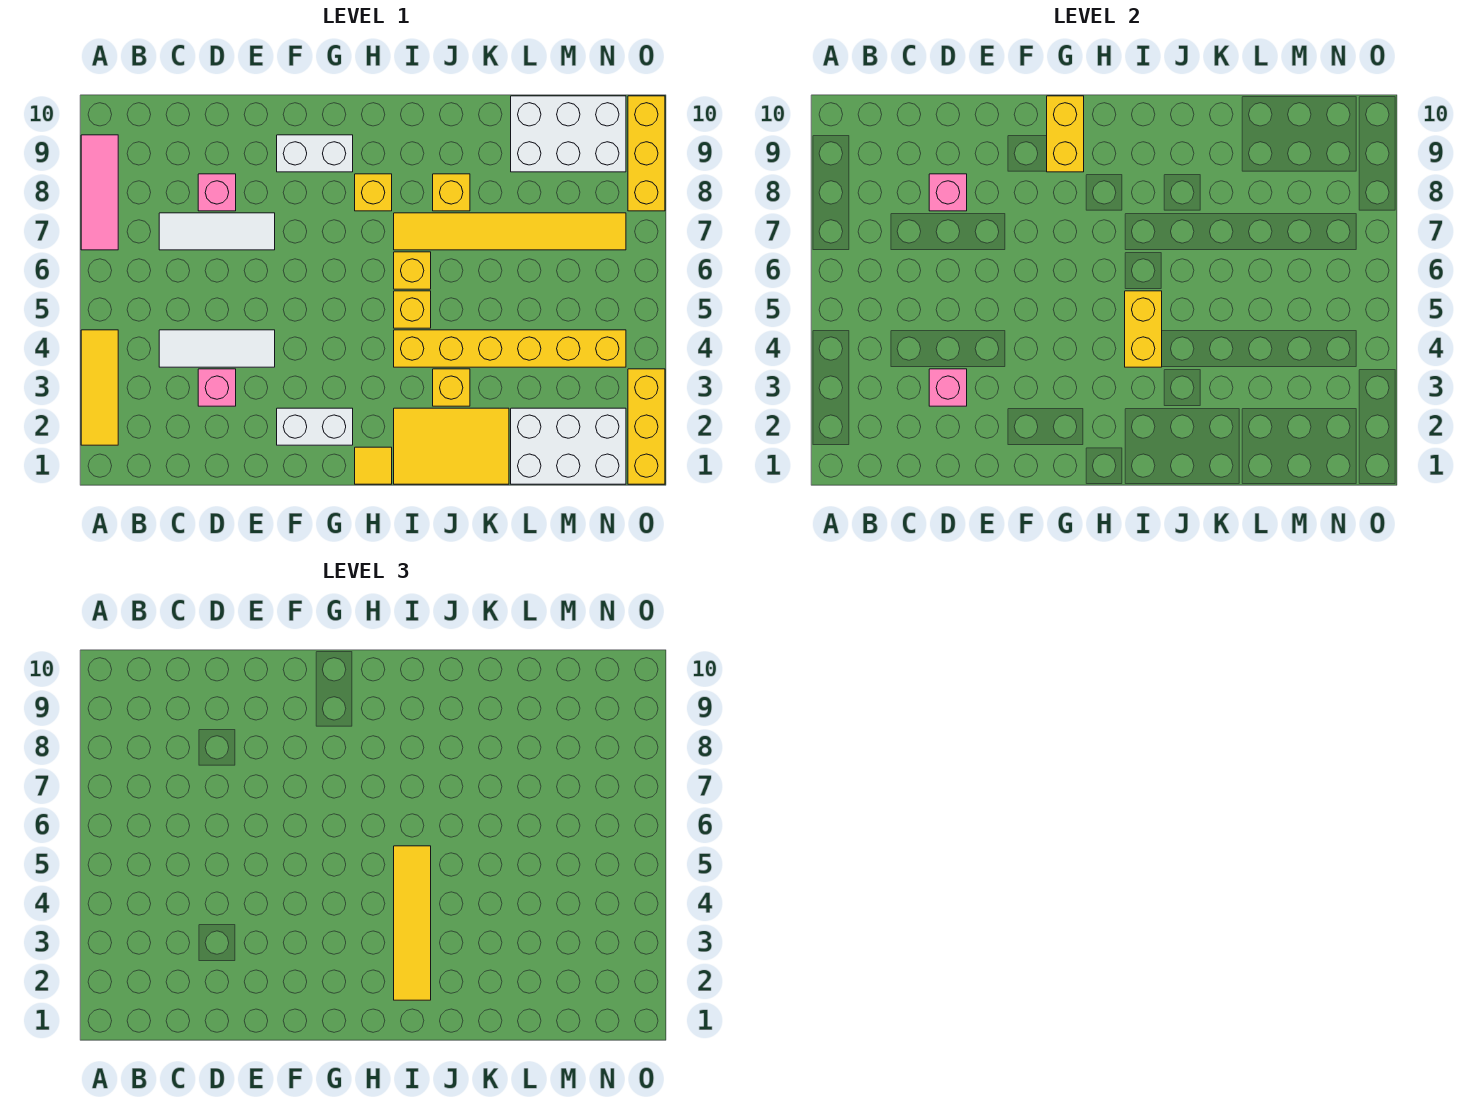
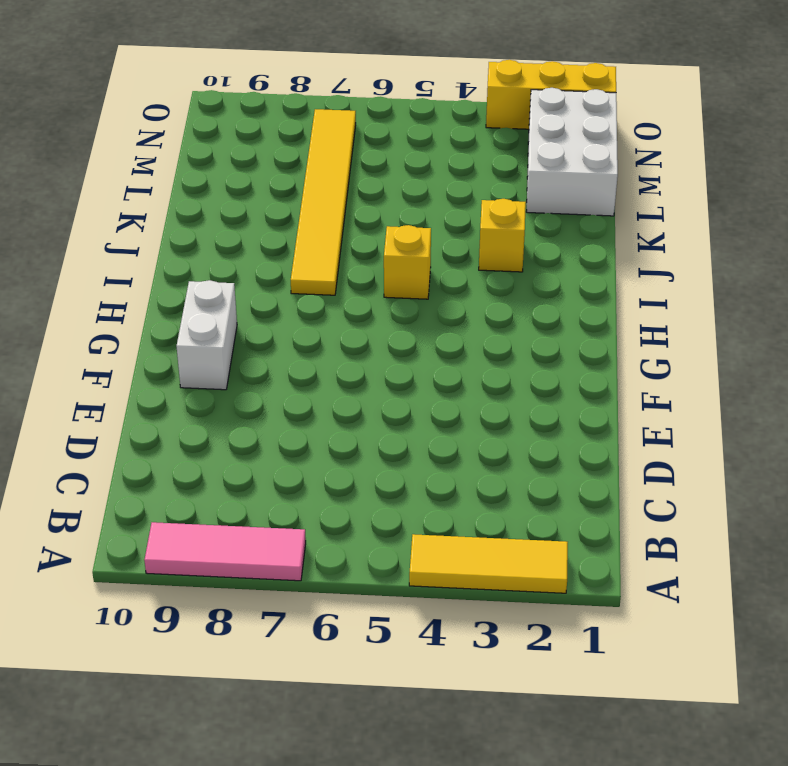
none -> white 1x3 tile [159,330,275,367]
none -> white 1x3 tile [159,213,275,250]
none -> pink 1x1 brick [198,369,236,406]

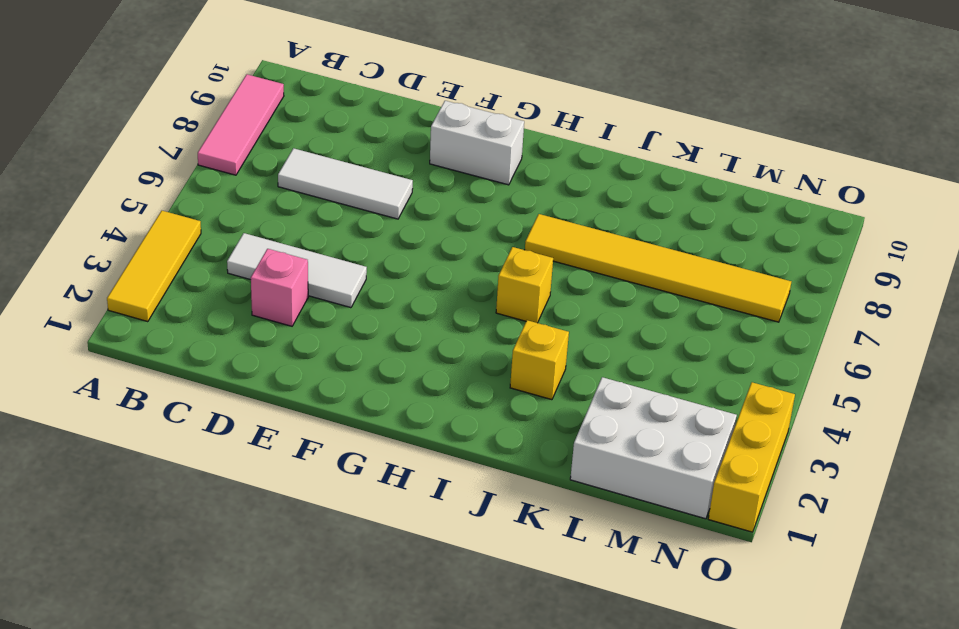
none -> pink 1x1 brick [198,174,236,211]
none -> white 1x2 brick [277,408,353,445]
none -> yellow 1x1 tile [355,447,392,484]

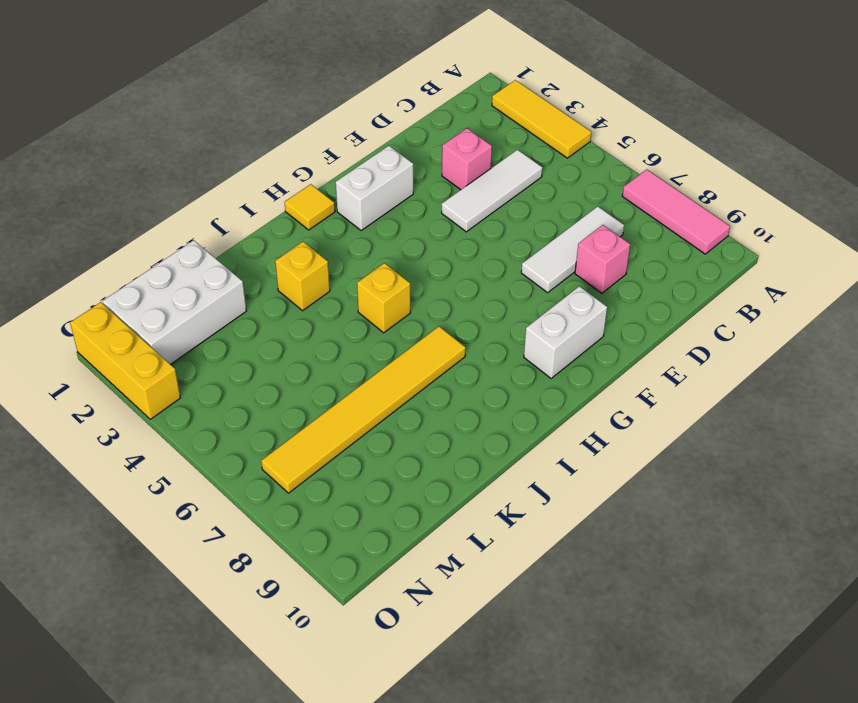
none -> yellow 1x1 brick [355,174,392,211]
none -> yellow 2x3 tile [394,408,509,484]
none -> yellow 1x6 brick [394,330,626,367]

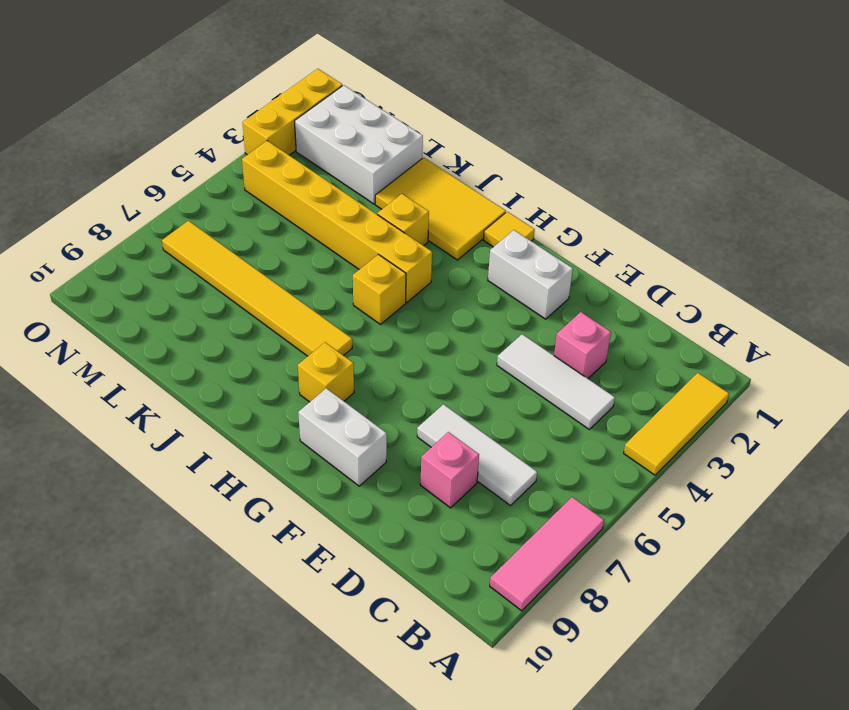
none -> yellow 1x1 brick [394,252,431,289]
none -> yellow 1x1 brick [433,174,470,211]
none -> white 2x3 brick [511,96,626,172]

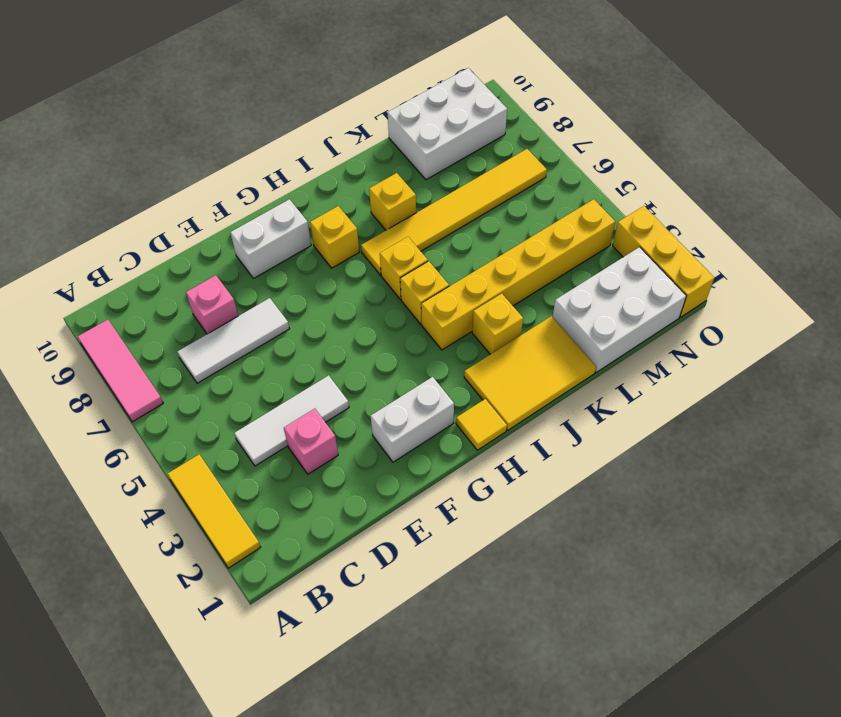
none -> yellow 1x3 brick [628,96,665,211]
none -> pink 1x1 brick [929,369,967,406]
none -> pink 1x1 brick [929,174,967,211]

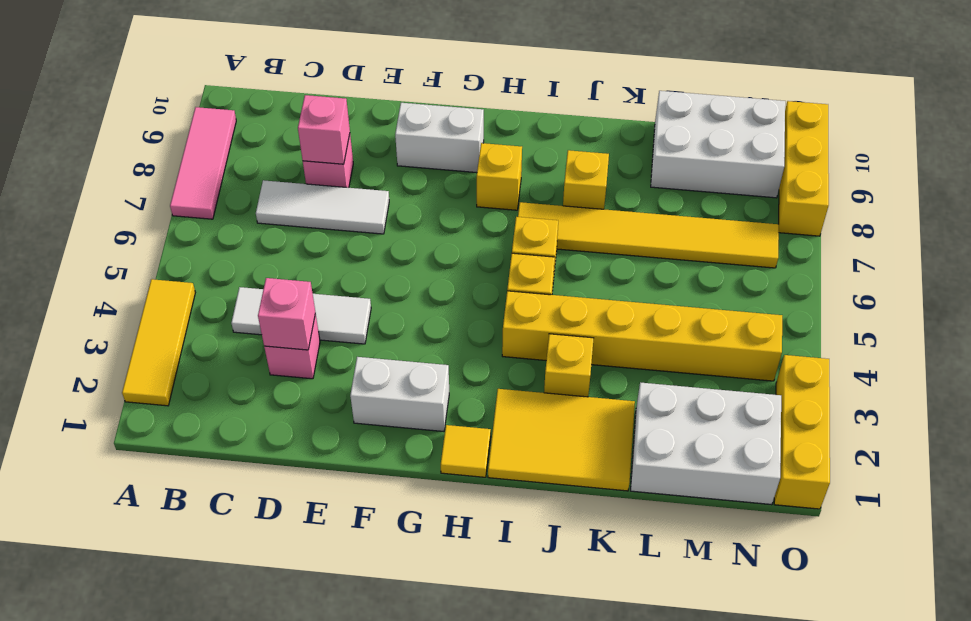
none -> yellow 1x2 brick [1047,96,1084,172]
none -> yellow 1x2 brick [1125,291,1162,367]
none -> yellow 1x4 tile [394,846,431,1000]

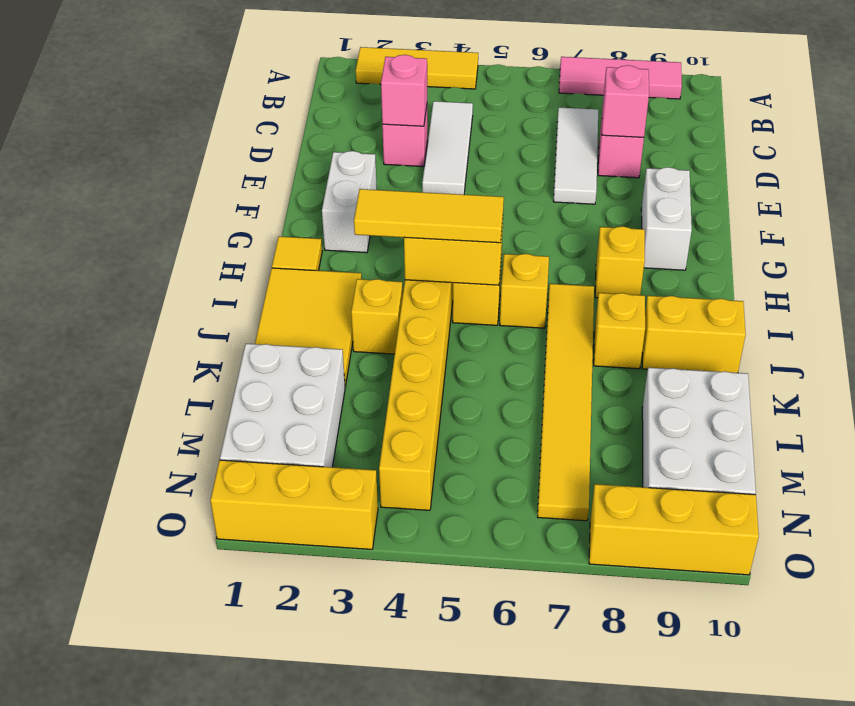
yellow 1x3 tile [354,189,504,243] -> yellow 1x4 tile [394,846,431,1000]
yellow 1x2 brick [642,296,746,373] -> yellow 1x2 brick moved to [1047,96,1084,172]

